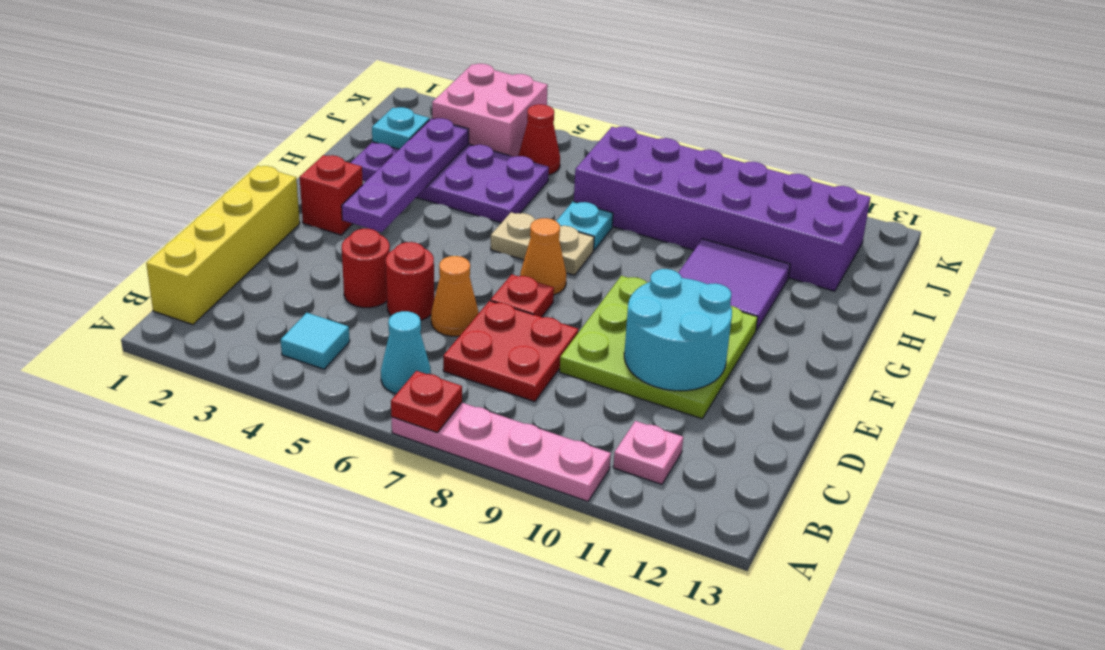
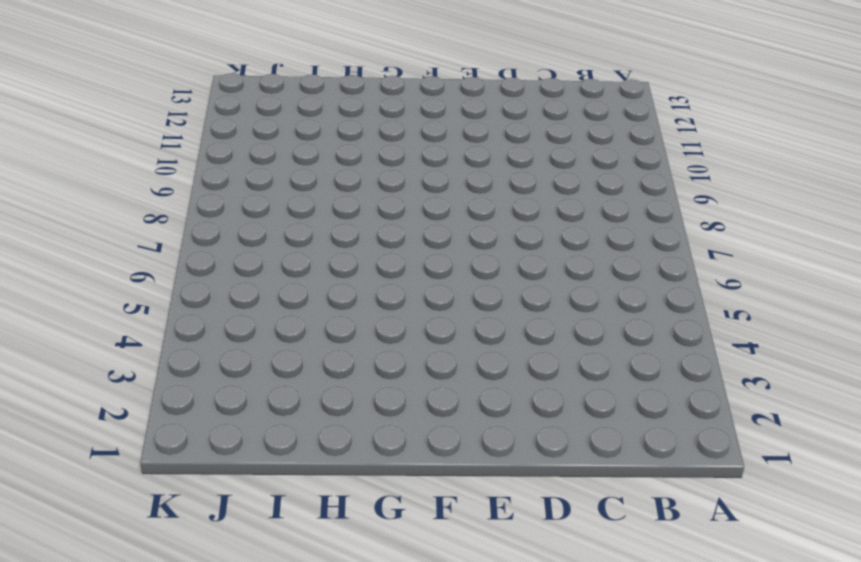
none -> pink 1x4 plate [391,403,611,501]
none -> yellow 1x4 brick [146,166,300,325]
none -> cyan 1x1 tile [281,313,350,369]

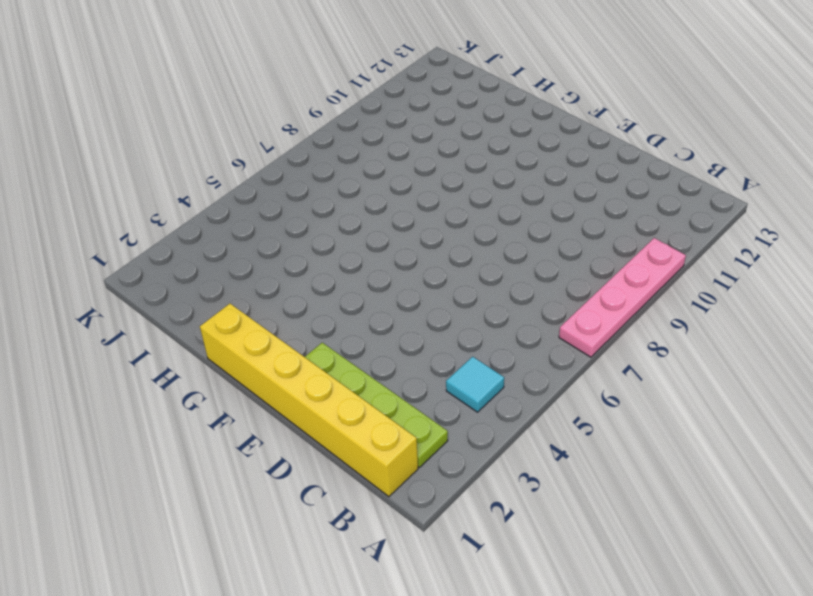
yellow 1x6 brick [200,304,418,497] -> yellow 1x4 brick [146,166,300,325]
lime 1x4 plate [305,343,448,467] -> none
none -> cyan 1x1 cone [381,311,431,394]
none -> pink 1x1 plate [613,421,683,484]
none -> red 2x2 plate [443,301,579,402]

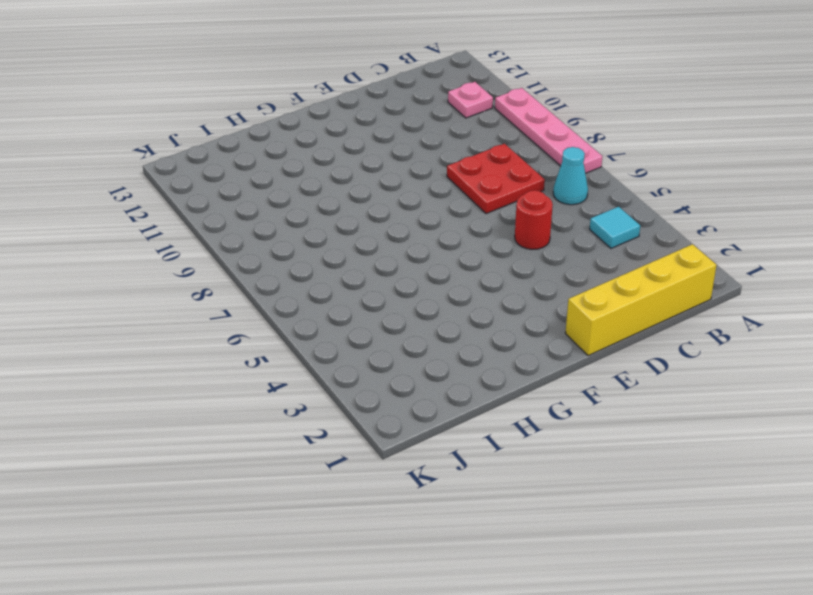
none -> red 1x1 round brick [342,229,390,308]
none -> orange 1x1 cone [431,256,479,336]
none -> lime 3x3 plate [560,276,758,419]

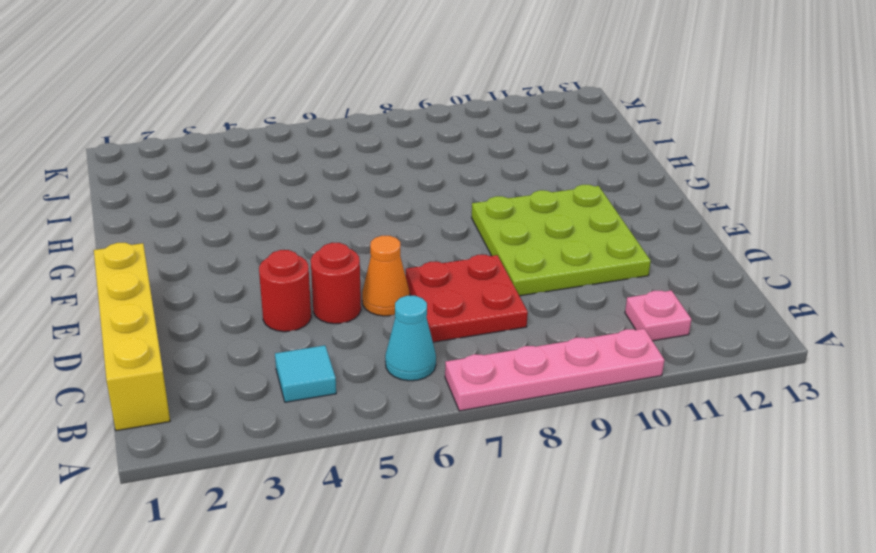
none -> red 1x1 plate [490,274,554,317]
none -> red 1x1 brick [300,155,363,235]
none -> orange 1x1 cone [520,218,566,295]

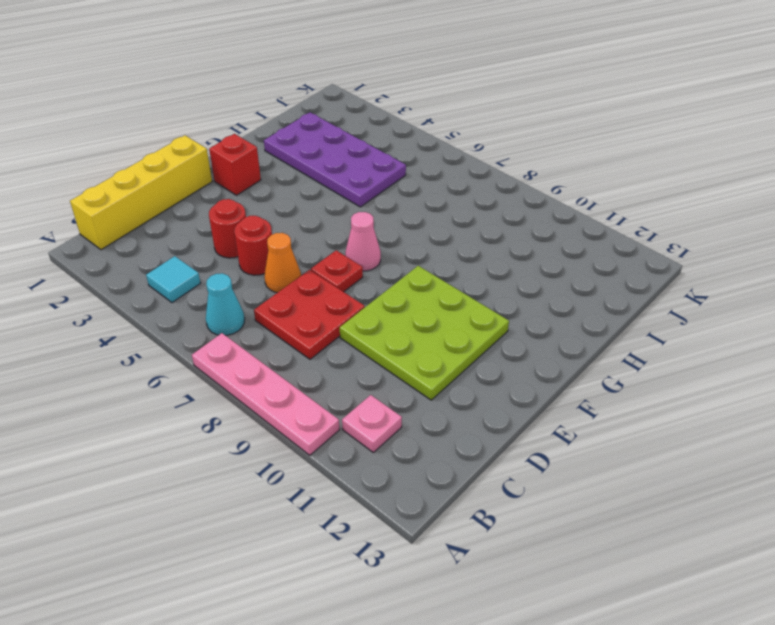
pink 1x1 cone [345,212,381,271] -> orange 1x1 cone [520,218,566,295]
none -> tan 1x2 plate [491,212,594,275]
none -> purple 2x2 tile [679,239,790,331]
none -> cyan 1x1 plate [556,201,613,250]

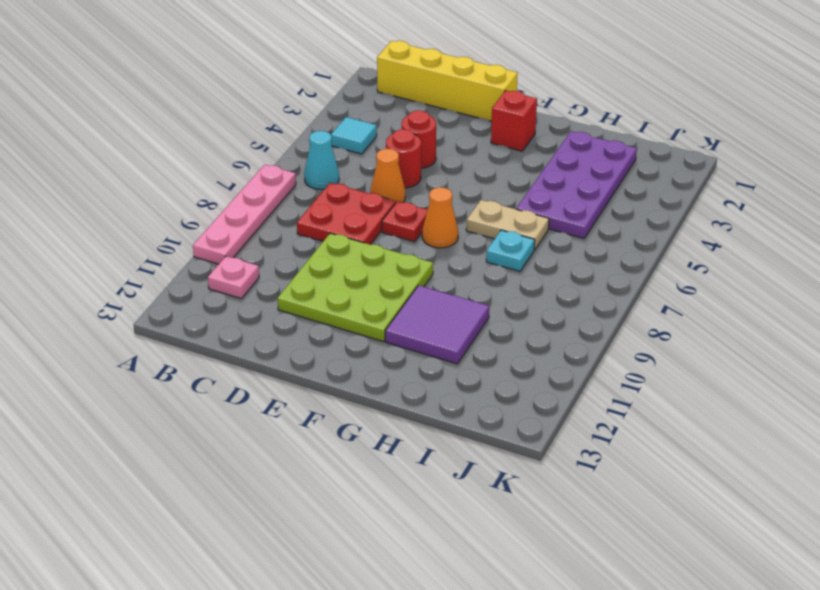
tan 1x2 plate [466,200,549,250] -> tan 1x2 plate turned to [491,212,594,275]
none -> purple 2x6 brick [574,127,870,291]
none -> pink 2x2 brick [432,64,548,157]
none -> red 1x1 cone [518,104,560,175]

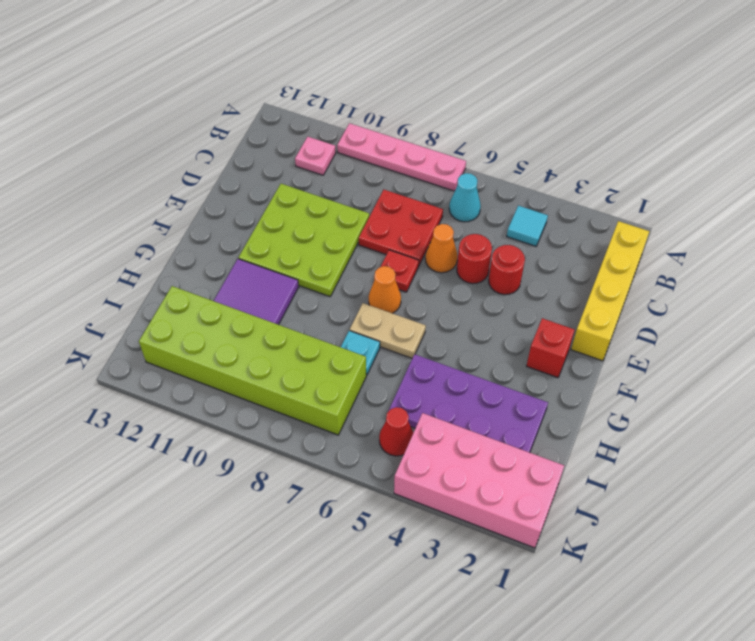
lime 2x6 brick [139,286,366,435] -> purple 2x6 brick [574,127,870,291]
pink 2x4 brick [394,413,564,548] -> pink 2x2 brick [432,64,548,157]
none -> red 1x1 plate [391,371,462,433]
none -> cyan 2x2 round brick [624,269,732,391]
none -> purple 1x4 plate [342,118,469,232]

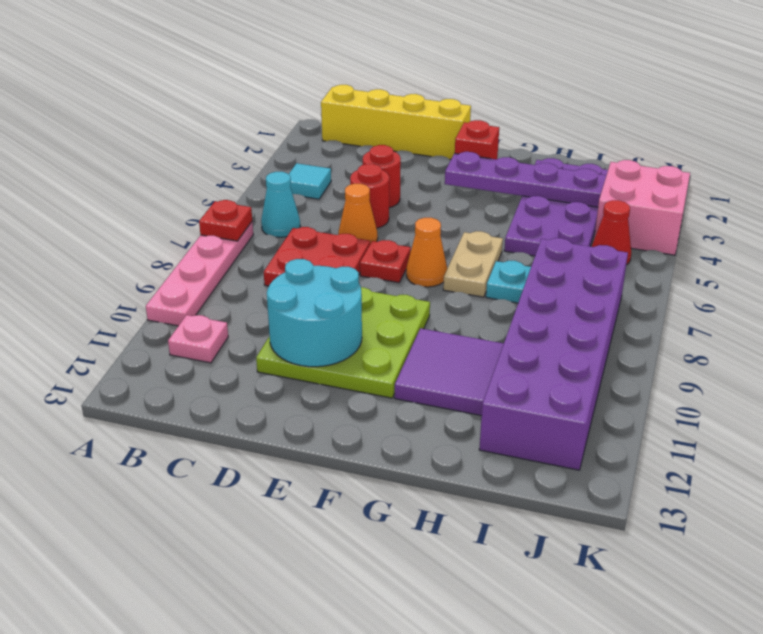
none -> cyan 1x1 plate [372,107,430,149]

